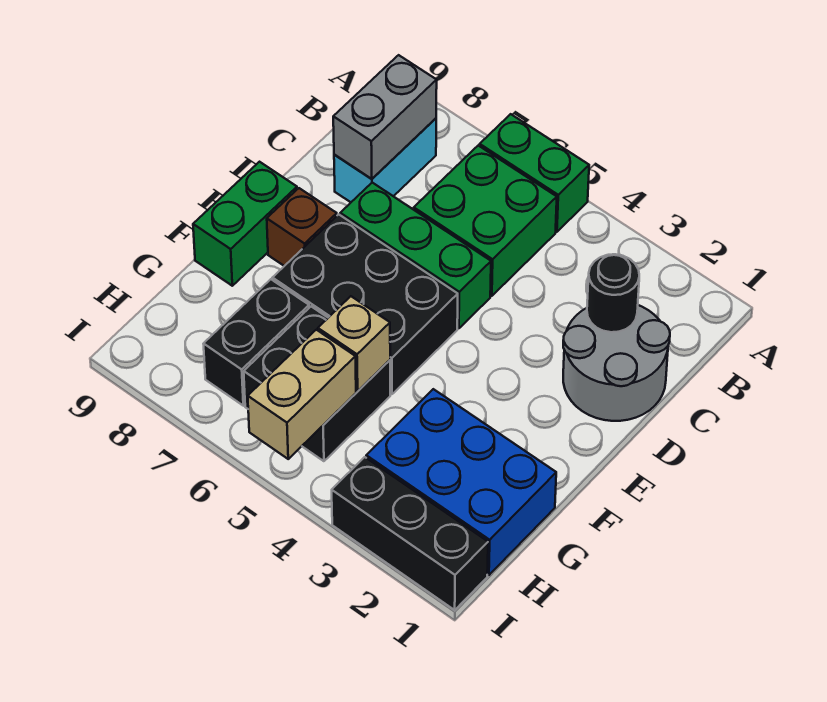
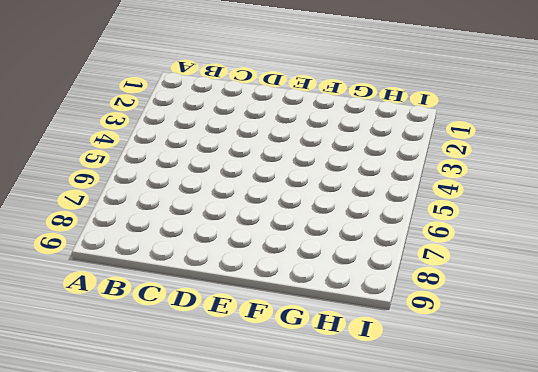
none -> green 1x2 brick [480,114,589,232]
none -> green 2x2 brick [414,146,557,296]
none -> cyan 1x2 brick [334,118,436,202]

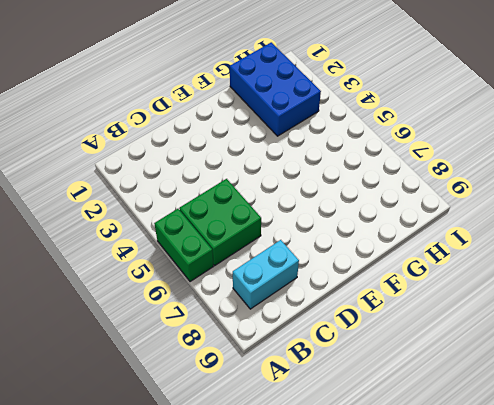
none -> grey 2x2 round brick [563,305,670,421]
none -> green 1x3 brick [340,183,491,328]
none -> black 2x3 brick [273,214,458,394]

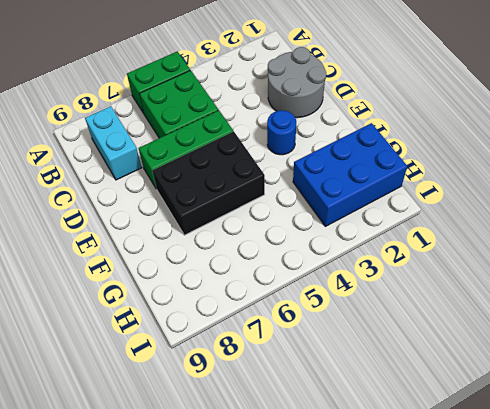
blue 1x1 round brick [267,110,296,155] -> none
none -> brown 1x1 brick [267,188,337,266]
none -> green 1x2 brick [193,162,297,286]
none -> black 2x2 brick [244,307,390,461]

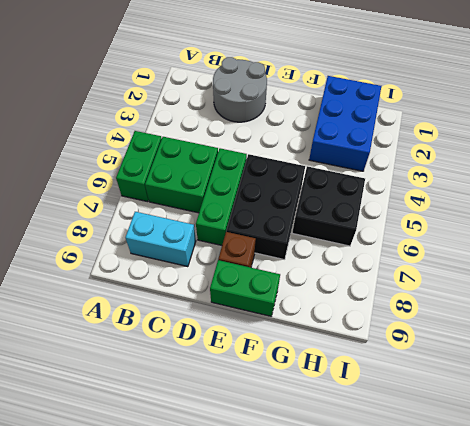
none -> black 1x2 brick [204,279,309,406]
none -> black 1x3 brick [332,457,488,610]
none -> grey 1x2 brick [333,55,437,179]

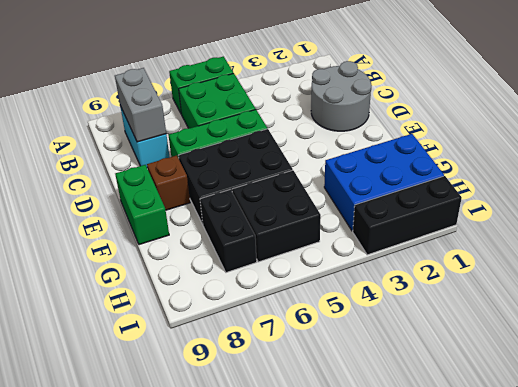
none -> black 1x1 round brick [587,254,639,332]
none -> tan 1x1 brick [318,296,390,391]
none -> tan 1x2 brick [248,330,356,459]

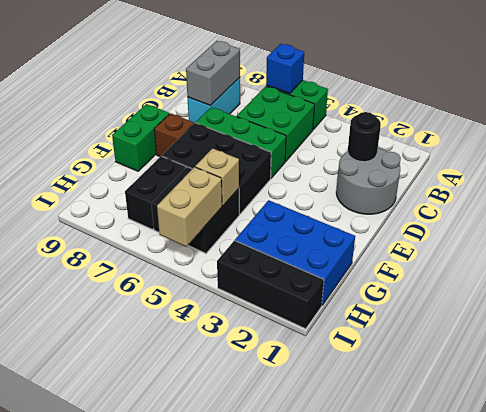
blue 1x1 brick [266,44,304,94] -> none

